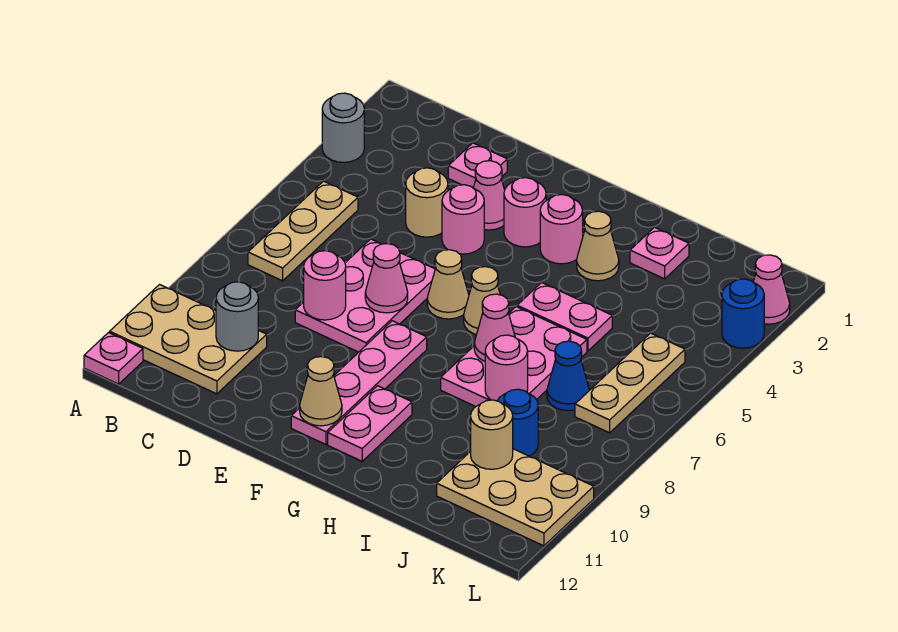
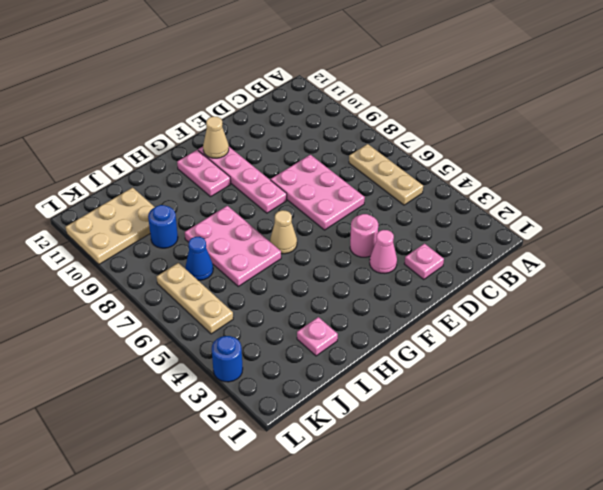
none -> grey 1x1 round brick [322,93,364,162]
none -> tan 2x3 plate [110,285,267,394]
none -> pink 1x1 plate [84,333,143,384]
none -> tan 1x1 round brick [406,168,448,237]

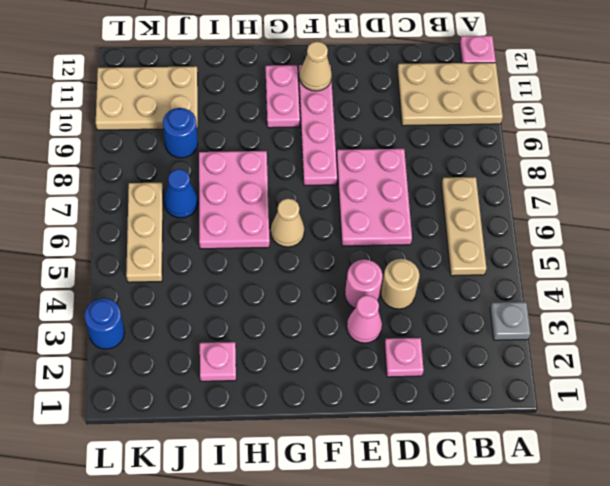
grey 1x1 plate [490,302,531,340] -> grey 1x1 round brick [322,93,364,162]
none -> pink 1x1 round brick [504,178,546,247]
none -> tan 1x1 cone [427,250,469,319]
none -> pink 1x1 round brick [540,194,583,264]
none -> tan 1x1 cone [577,211,619,281]

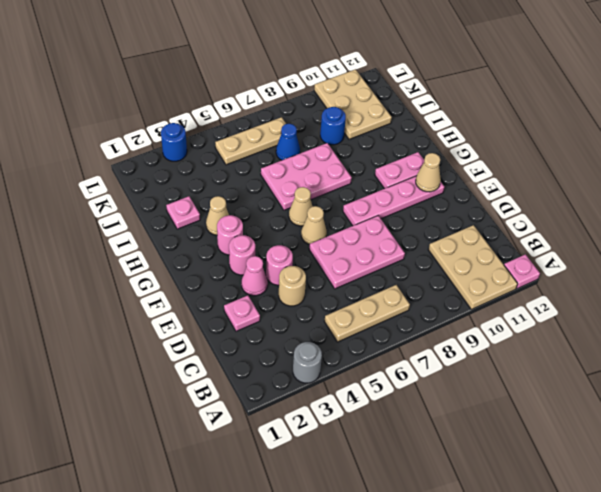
none -> pink 1x2 plate [517,283,612,351]
none -> pink 1x1 cone [753,255,790,324]
none -> grey 1x1 round brick [216,282,258,351]
none -> pink 1x1 round brick [304,251,346,320]

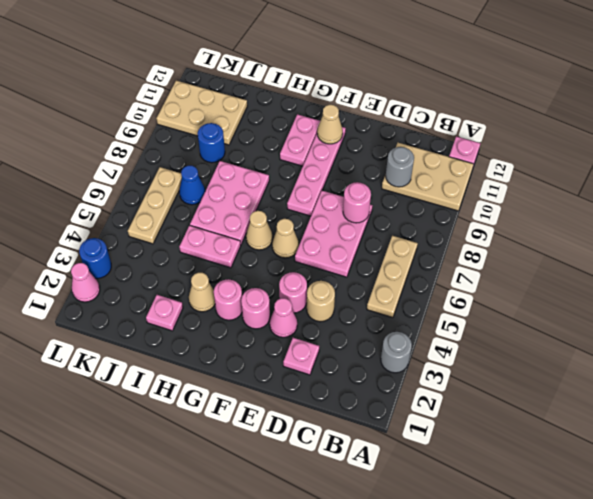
none -> pink 1x1 cone [365,244,408,313]
none -> pink 1x1 cone [474,294,515,361]
none -> pink 1x1 round brick [485,335,528,401]
none -> tan 1x1 round brick [471,400,513,469]

